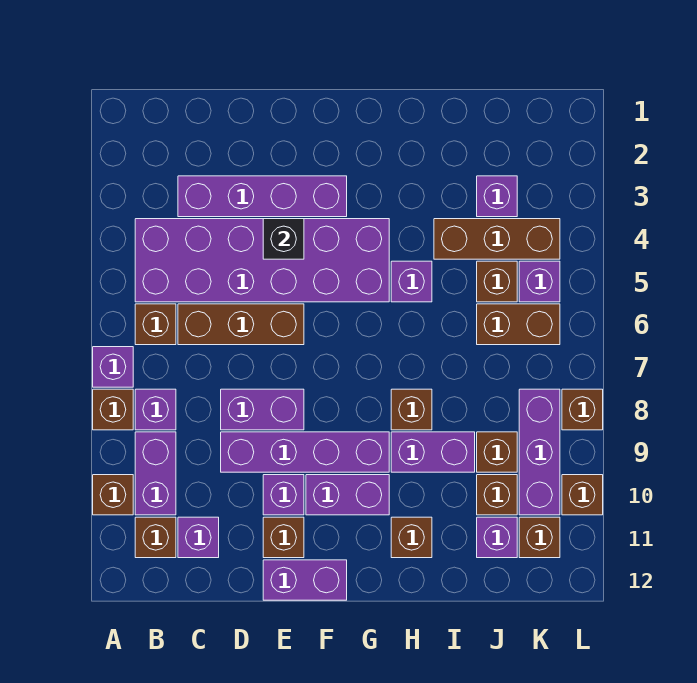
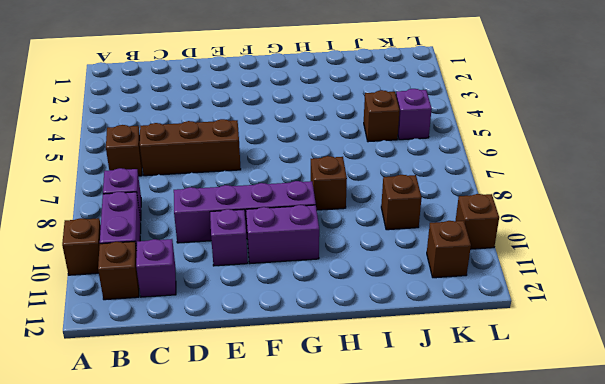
none -> purple 1x1 brick [93,347,133,387]
none -> brown 1x1 brick [93,389,133,430]
none -> purple 2x6 brick [135,219,389,302]
none -> purple 1x4 brick [178,176,347,217]

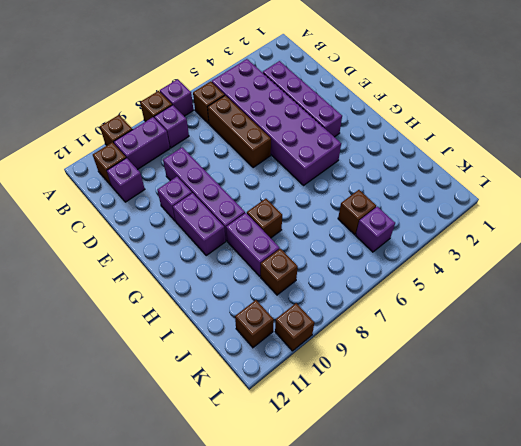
none -> purple 1x2 brick [221,389,304,430]
none -> brown 1x1 brick [263,517,304,558]
none -> purple 1x2 brick [263,560,347,600]
none -> purple 1x1 brick [391,261,432,302]

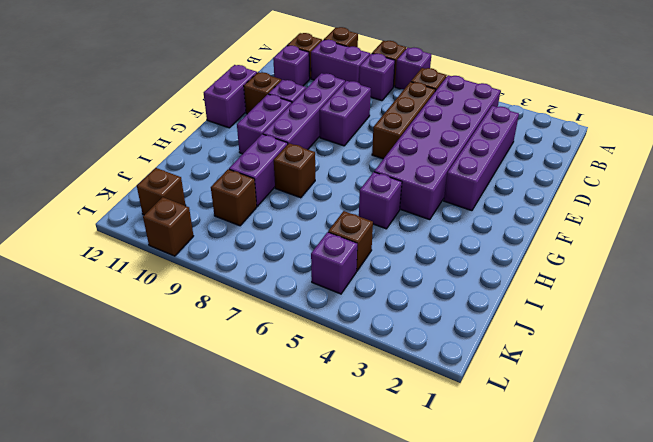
none -> brown 1x1 brick [391,517,432,558]
none -> brown 1x3 brick [434,219,560,259]
none -> purple 1x1 brick [477,176,517,217]
none -> brown 1x2 brick [477,304,560,345]

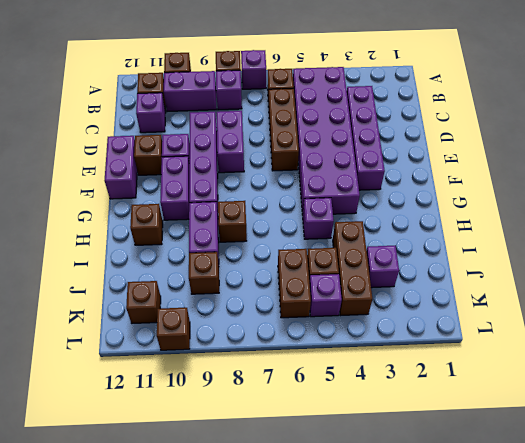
none -> brown 1x1 brick [477,475,517,515]
none -> purple 1x1 brick [477,517,517,558]
none -> purple 1x3 brick [519,389,560,515]
none -> brown 1x1 brick [562,389,603,430]

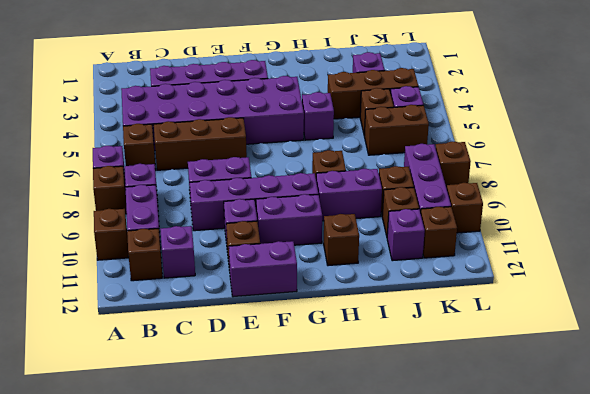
none -> black 1x1 brick [263,219,304,259]

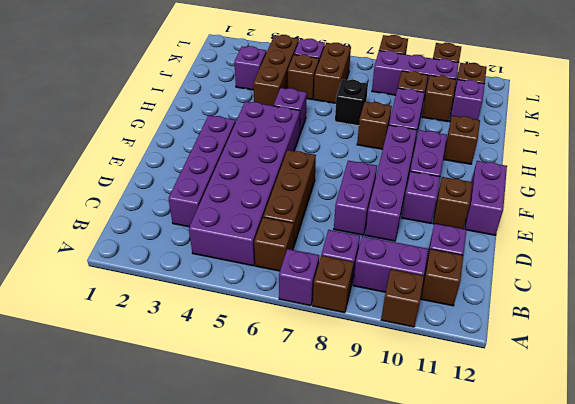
black 1x1 brick [335,79,368,126] -> black 1x1 brick moved to [263,219,304,259]

